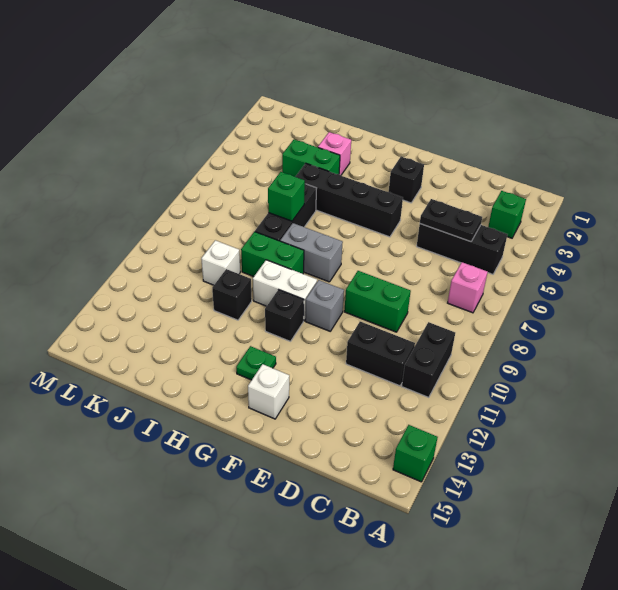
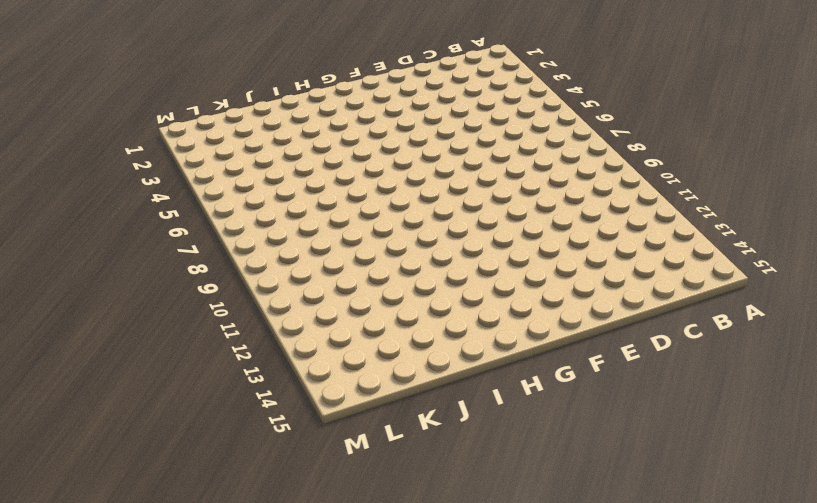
none -> green 1x1 brick [393,425,438,482]
none -> green 1x1 brick [488,191,526,238]
none -> black 1x3 brick [417,224,507,274]

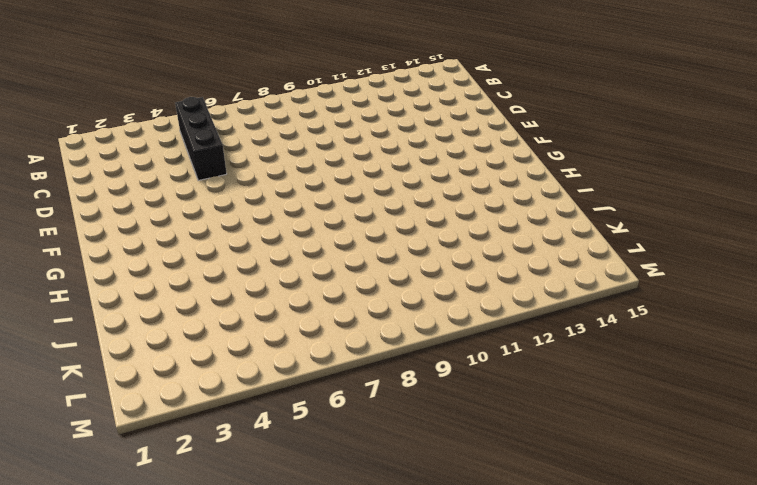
none -> green 1x1 brick [393,425,438,482]
none -> green 1x1 brick [488,191,526,238]
none -> pink 1x1 brick [448,262,488,313]

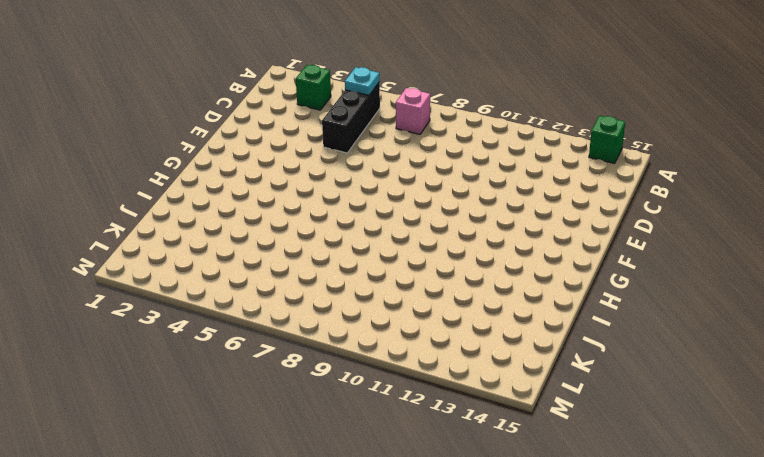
cyan 1x1 plate [345,67,380,95] -> none
none -> black 1x2 brick [402,322,455,398]
none -> black 1x2 brick [346,322,415,386]
none -> green 1x2 brick [344,271,411,332]

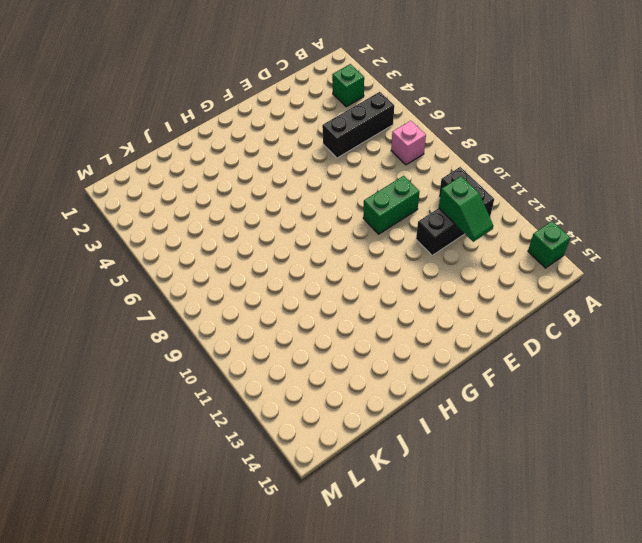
green 1x2 slope [439,176,493,242] -> none
none -> black 1x1 brick [389,157,424,203]
none -> black 1x4 brick [296,163,403,237]
none -> grey 1x1 brick [305,280,344,331]

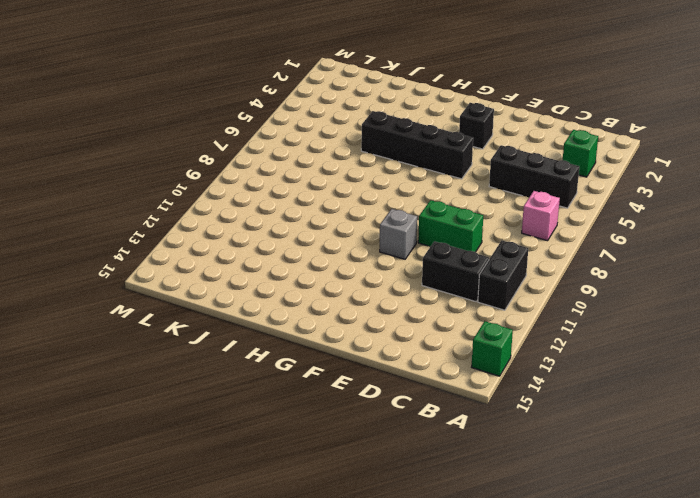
none -> white 1x1 brick [248,364,289,419]
none -> grey 1x2 brick [280,223,343,282]
none -> white 1x2 brick [253,260,317,321]

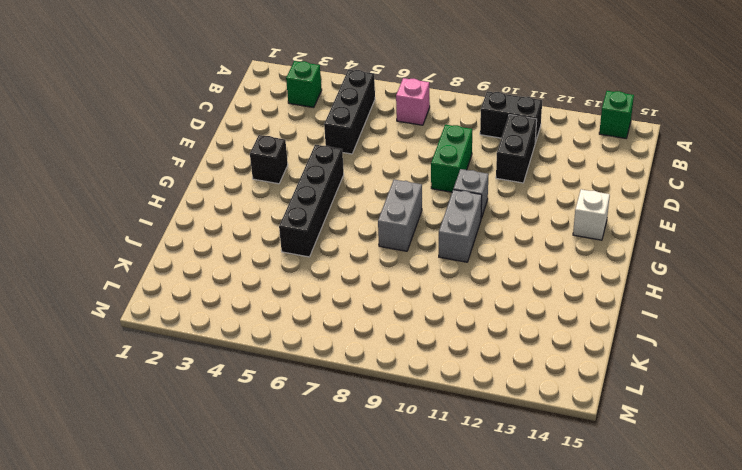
grey 1x2 brick [439,190,482,262] -> white 1x2 brick [253,260,317,321]
none -> black 1x1 brick [265,290,304,341]
none -> green 1x1 plate [236,346,276,380]
none -> green 1x2 brick [241,232,304,277]

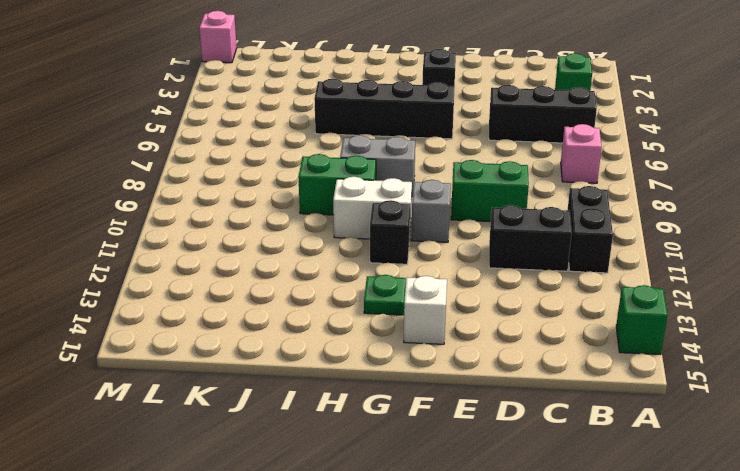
pink 1x1 brick [199,11,237,63] -> pink 1x1 brick moved to [318,132,351,175]
none -> green 1x2 brick [282,139,340,177]
none -> black 1x3 brick [255,184,317,241]
none -> black 1x1 brick [212,269,252,320]

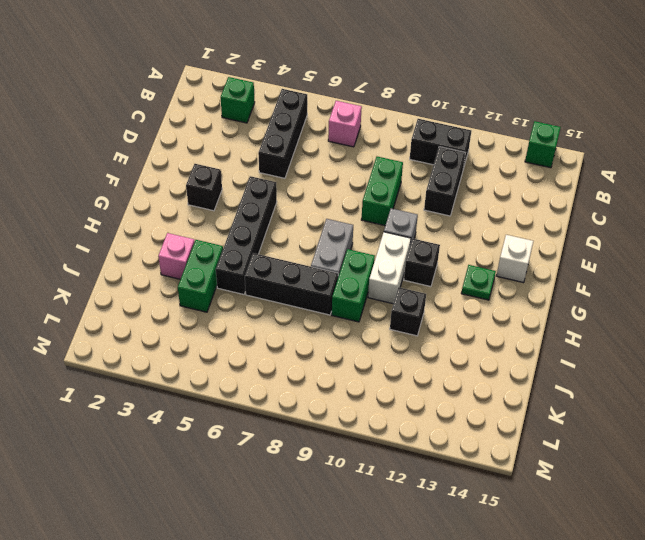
none -> white 1x1 brick [201,240,240,285]
none -> black 1x2 plate [420,199,482,242]
none -> green 1x1 brick [268,172,305,221]

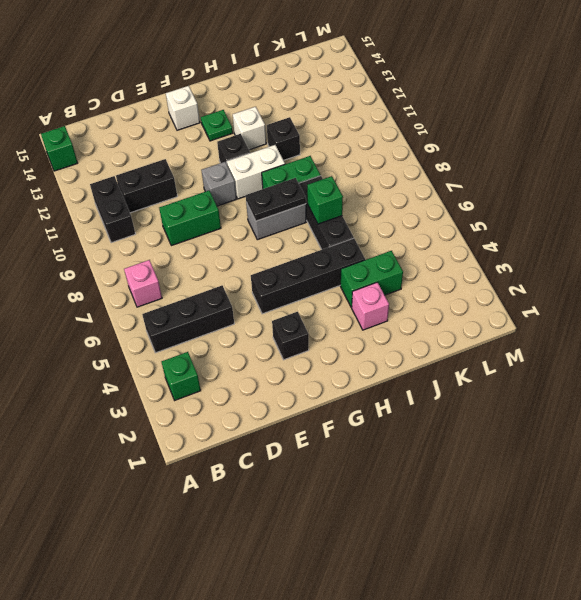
black 1x2 plate [246,178,306,221] -> black 1x2 plate moved to [420,199,482,242]
white 1x1 brick [233,107,266,150] -> white 1x1 brick moved to [201,240,240,285]

